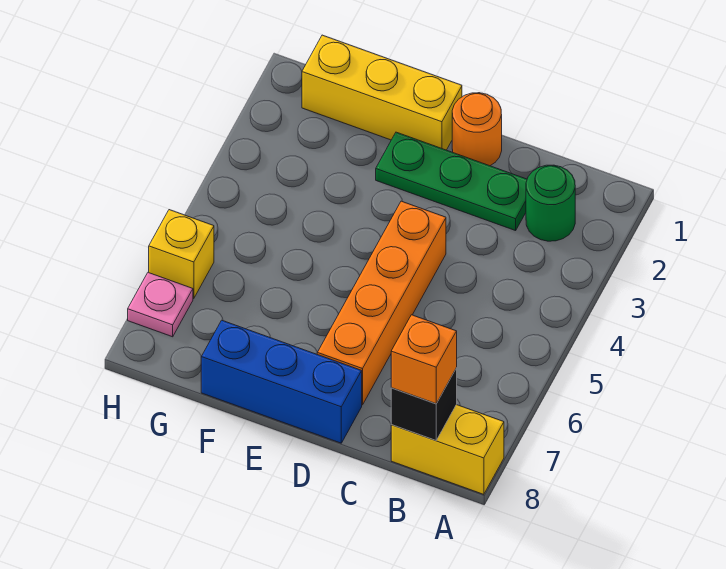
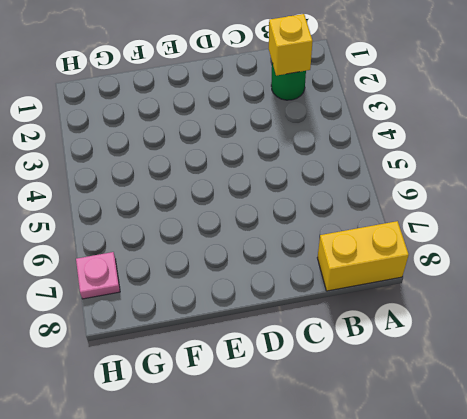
yellow 1x1 brick [269,14,313,76] -> yellow 1x1 brick moved to [149,210,214,298]
none -> green 1x3 plate [376,132,527,231]
none -> orange 1x1 round brick [452,93,502,166]

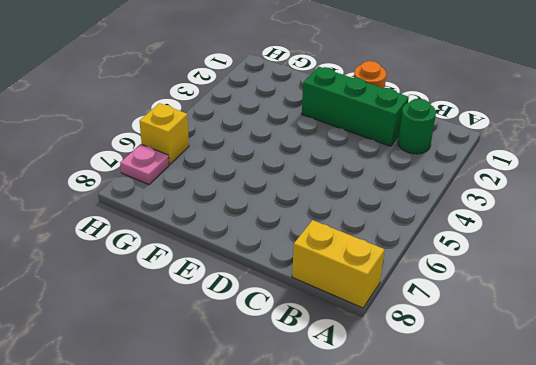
green 1x3 brick [302,67,409,146] -> green 1x3 plate [376,132,527,231]
none -> orange 1x4 brick [317,201,446,405]
none -> blue 1x3 brick [201,320,362,443]

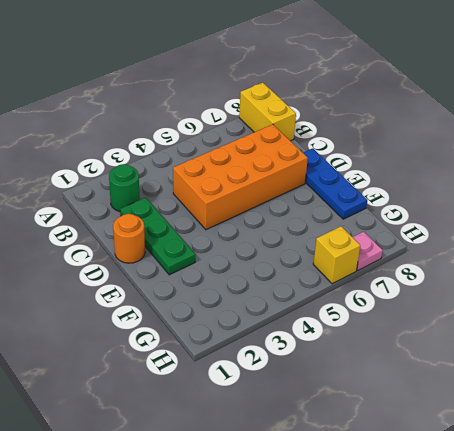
orange 2x4 brick [173,124,308,230] -> orange 1x4 brick [317,201,446,405]
blue 1x3 plate [303,148,367,219] -> blue 1x3 brick [201,320,362,443]
none -> yellow 1x3 brick [302,35,462,150]
none -> black 1x1 brick [391,368,457,440]

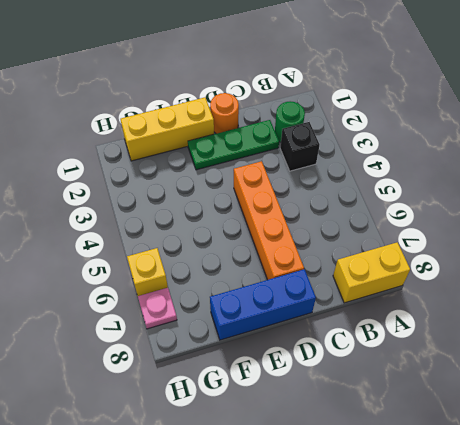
black 1x1 brick [280,122,319,171] -> black 1x1 brick moved to [391,368,457,440]
none -> orange 1x1 brick [391,315,457,404]

